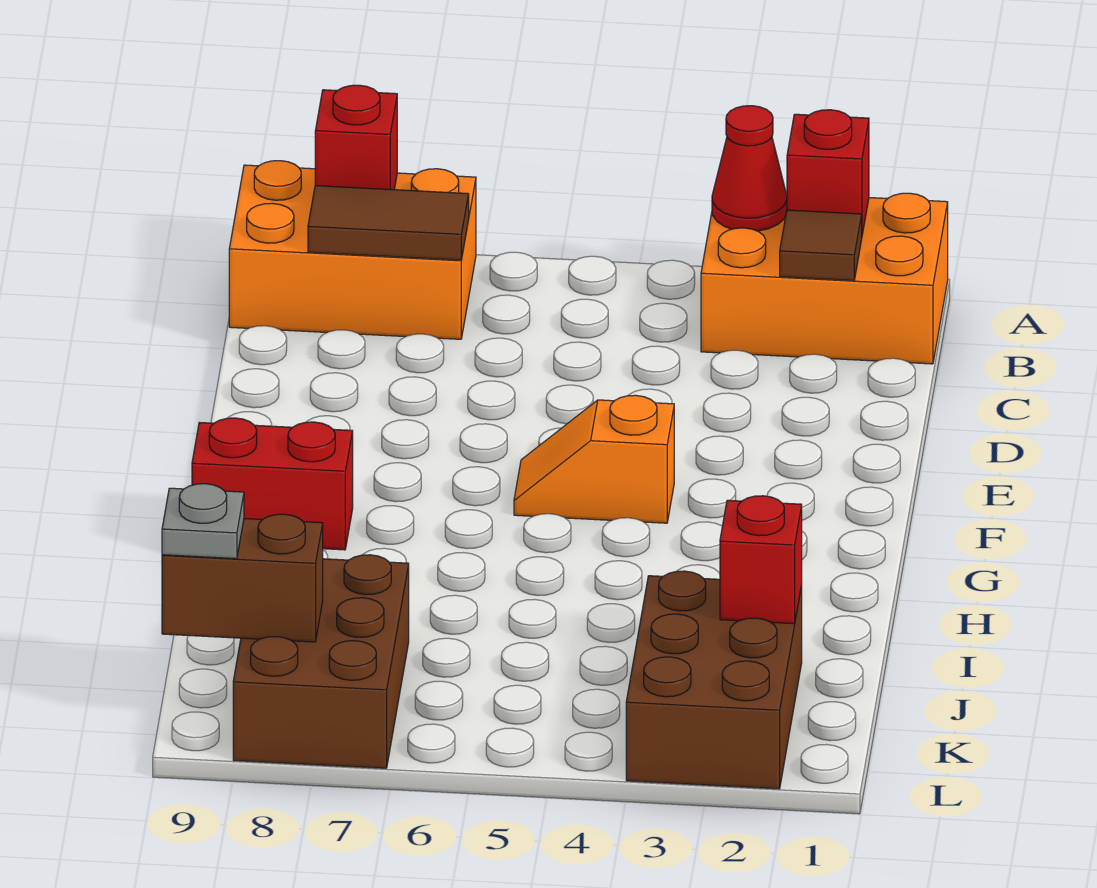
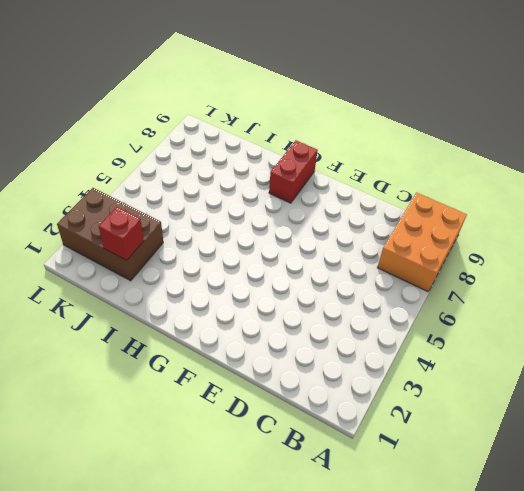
none -> orange 2x3 brick [701,193,948,364]
none -> orange 1x2 slope [514,395,674,523]
none -> brown 2x3 brick [233,555,409,768]

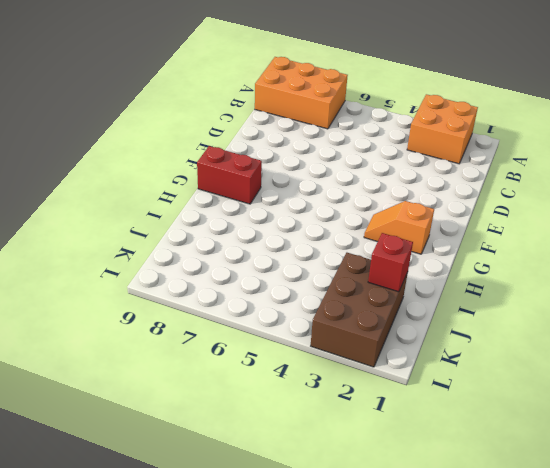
orange 2x2 brick [407,94,478,164] -> orange 2x3 brick [701,193,948,364]
orange 1x2 slope [364,201,434,254] -> orange 1x2 slope moved to [514,395,674,523]
none -> brown 2x3 brick [233,555,409,768]
none -> red 1x1 brick [787,110,869,234]
none -> red 1x1 cone [712,106,787,231]

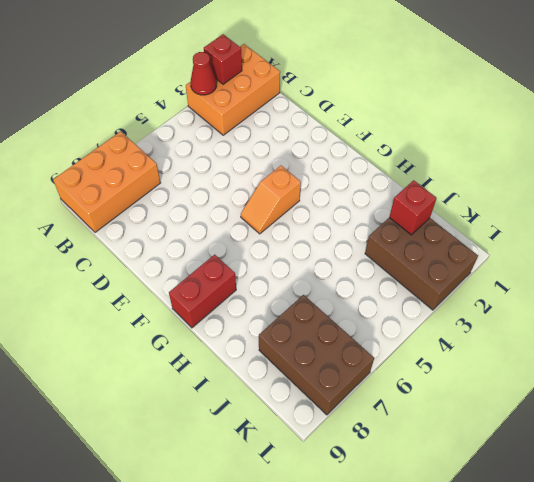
none -> red 1x1 brick [315,85,397,190]
none -> brown 1x1 tile [780,210,862,280]
none -> brown 1x2 tile [308,186,469,260]

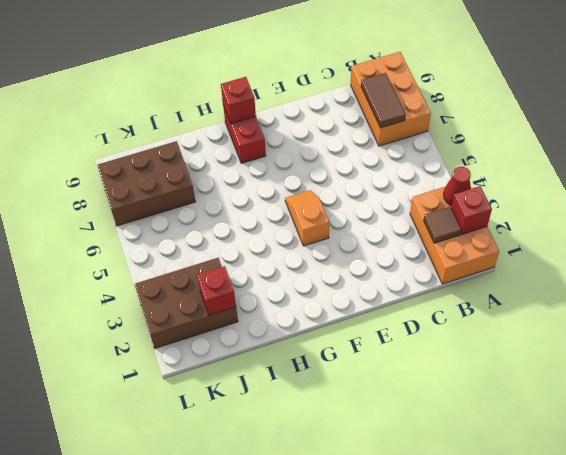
red 1x1 brick [221,77,256,124] -> red 1x1 brick moved to [315,85,397,190]
none -> brown 1x2 brick [162,514,323,642]
none -> grey 1x1 plate [162,484,244,559]

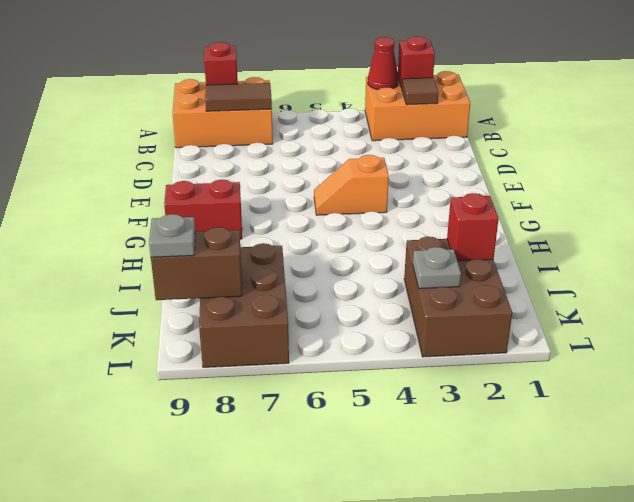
grey 1x1 plate [413,247,461,289] -> none

